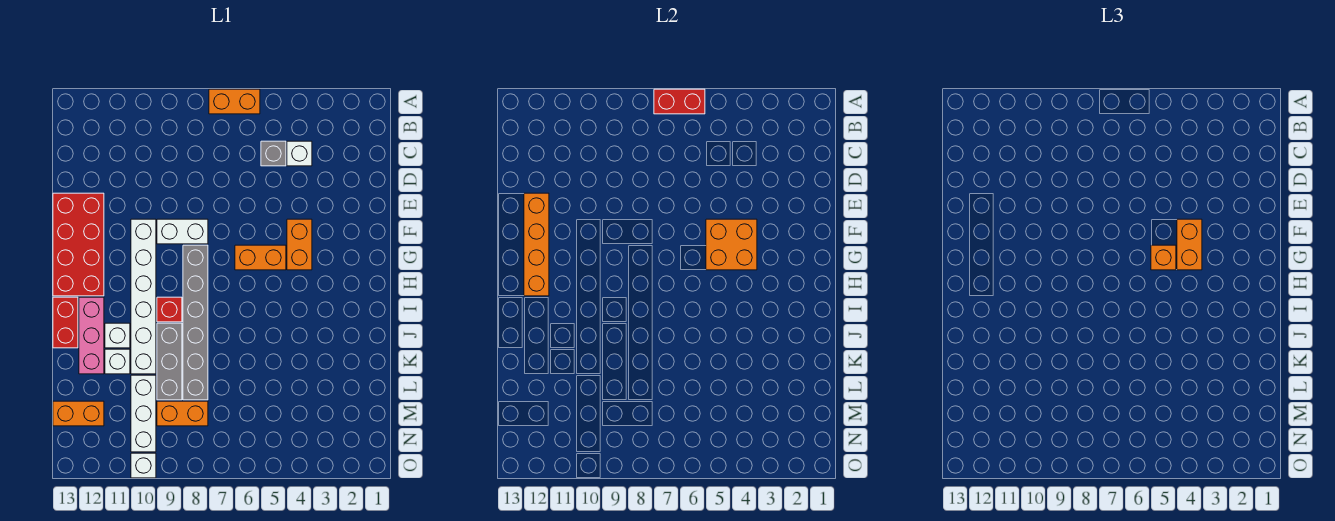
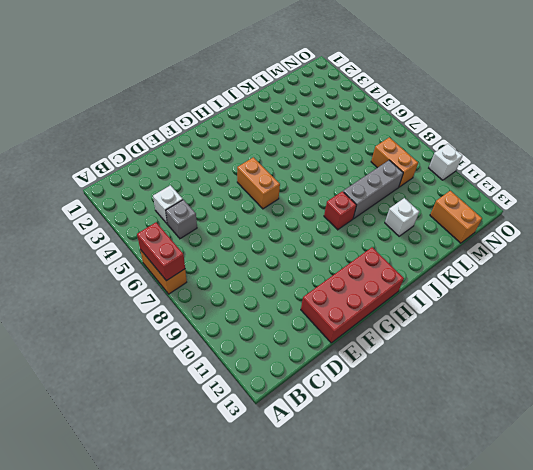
none -> orange 1x2 brick [287,219,312,270]
none -> white 1x2 brick [157,219,208,244]
none -> white 1x6 brick [131,219,156,374]

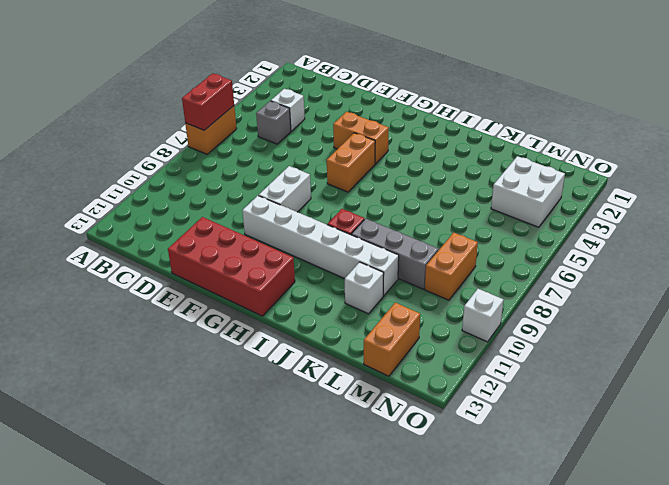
white 2x2 brick [491,156,565,227] -> none
none -> grey 1x6 brick [183,245,208,400]
none -> pink 1x3 brick [79,297,104,374]
none -> red 1x2 brick [53,297,78,348]

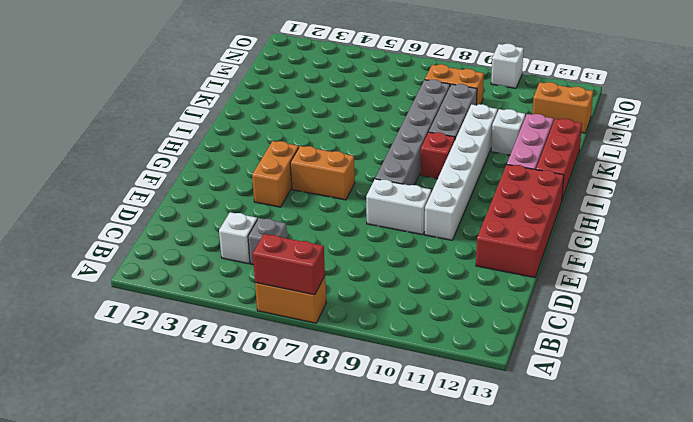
red 1x3 brick [536,119,582,200] -> red 1x2 brick [53,297,78,348]
none -> white 1x1 brick [105,323,130,348]
none -> white 1x3 brick [131,375,156,452]
none -> orange 1x4 brick [524,193,549,296]

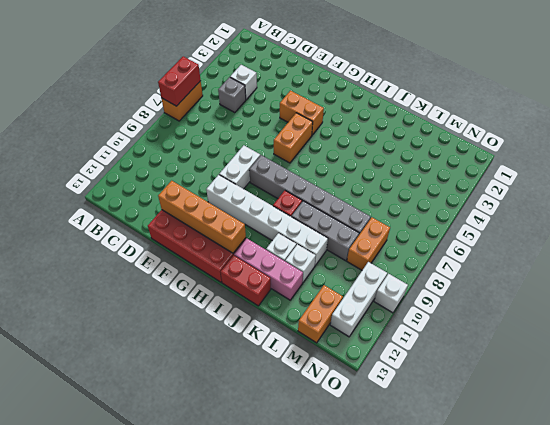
white 1x3 brick [330,262,387,337] -> white 1x3 brick turned to [131,375,156,452]
none -> orange 2x2 brick [706,219,757,270]
none -> orange 1x2 brick [1177,219,1202,270]
none -> orange 1x1 brick [1151,245,1176,270]

